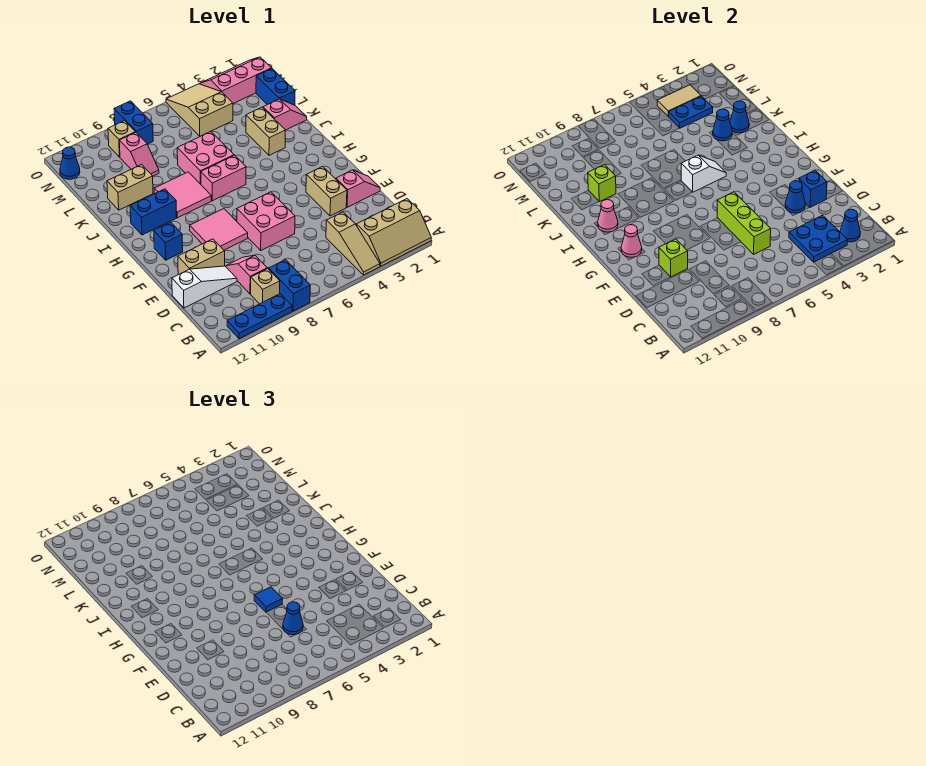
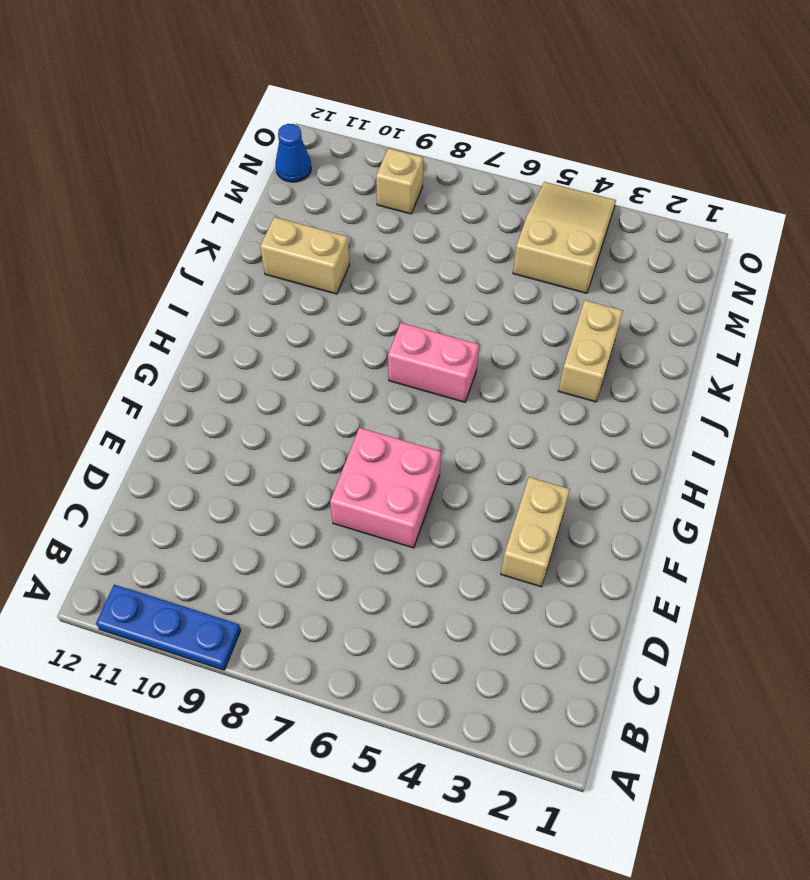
none -> tan 2x3 slope [356,199,431,266]
none -> tan 1x3 slope [326,212,380,275]
none -> blue 1x2 brick [269,260,310,311]
none -> tan 1x1 brick [251,268,280,304]

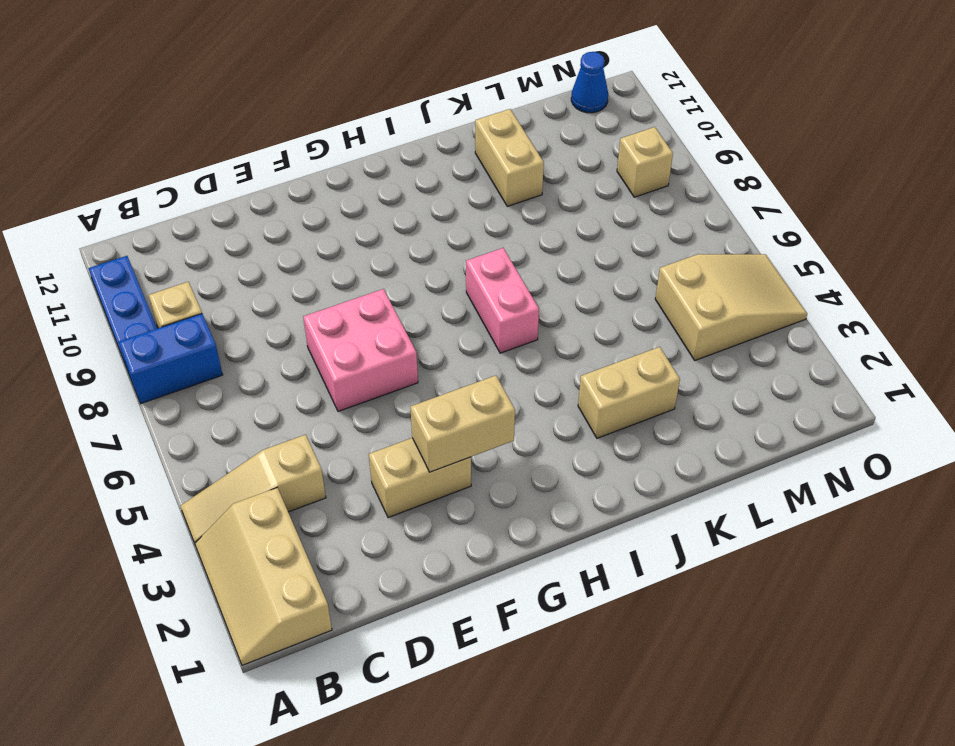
tan 1x2 brick [410,375,515,472] -> tan 1x2 brick turned to [178,239,225,274]
none -> pink 1x2 slope [226,255,267,294]
none -> white 1x3 slope [172,266,237,308]
none -> pink 1x2 slope [336,170,380,207]
none -> pink 2x2 tile [190,209,248,250]

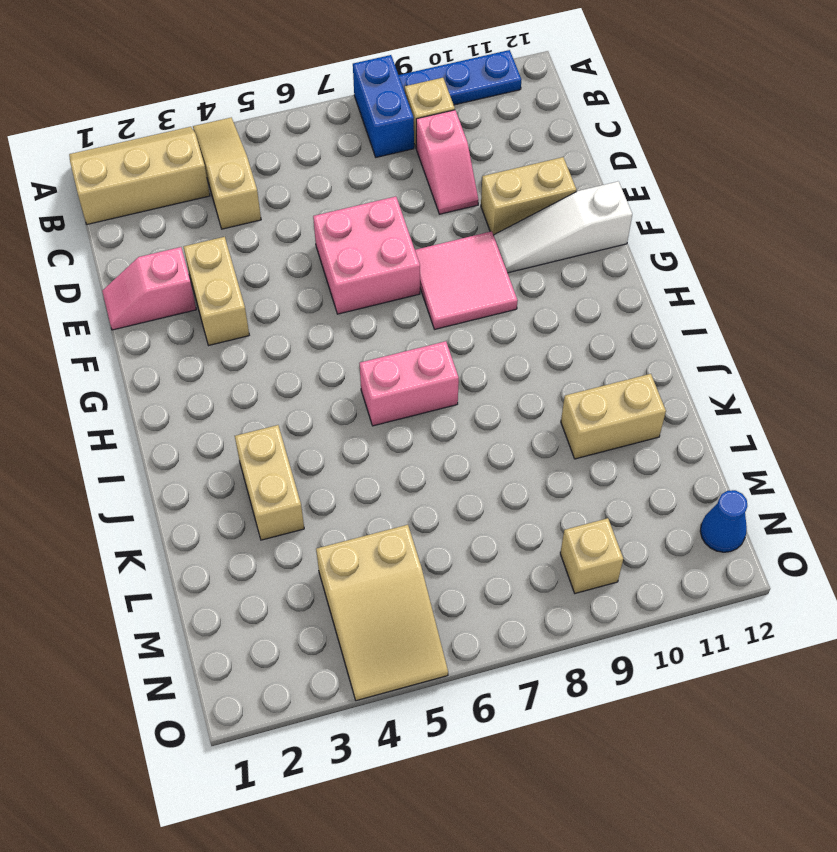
white 1x3 slope [494,181,632,273] -> white 1x3 slope moved to [172,266,237,308]
none -> blue 1x1 brick [154,222,183,260]
none -> pink 2x2 tile [154,172,211,218]
none -> blue 1x2 brick [130,189,177,235]
none -> pink 2x2 brick [177,132,234,184]

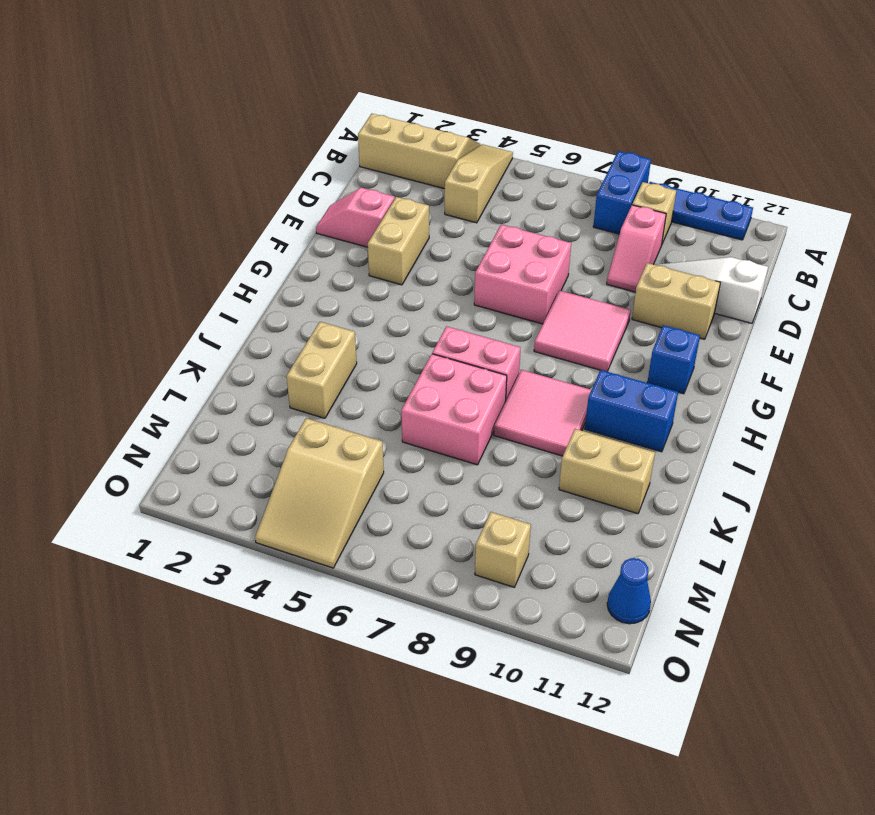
none -> pink 1x2 slope [263,99,307,130]
none -> blue 1x2 brick [256,69,295,105]
none -> pink 1x2 slope [119,132,159,176]
none -> pink 2x3 slope [200,57,272,104]

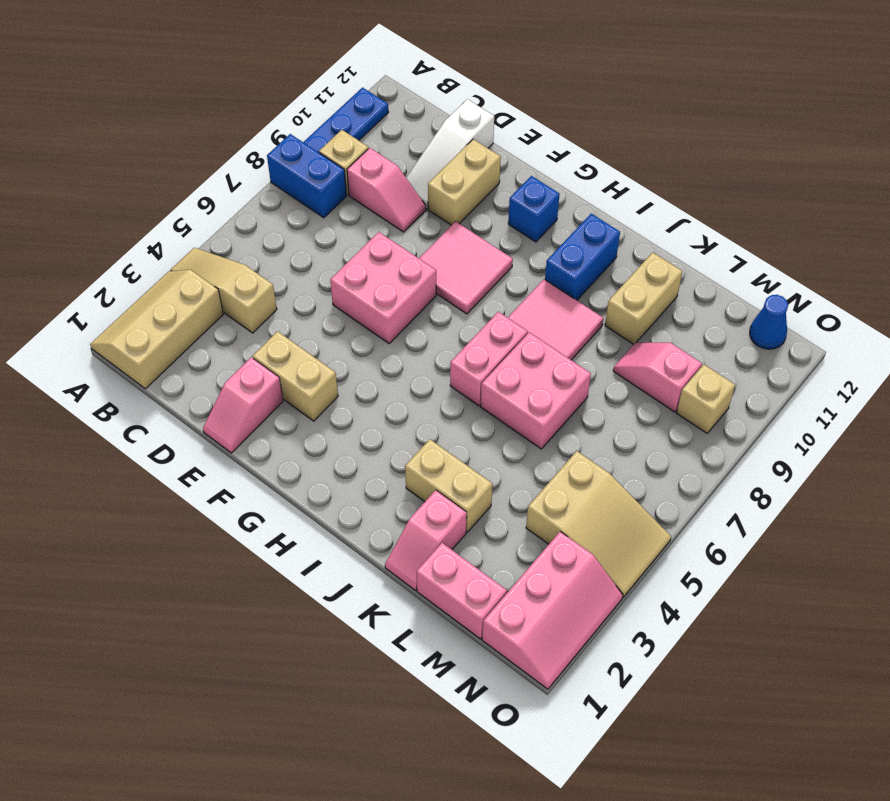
pink 1x2 brick [416,543,507,639] -> blue 1x2 brick [256,69,295,105]
none -> blue 1x2 brick [114,101,153,144]
none -> blue 1x1 cone [840,209,860,242]
none -> blue 2x2 plate [789,215,848,262]
none -> lime 1x3 brick [717,192,771,254]

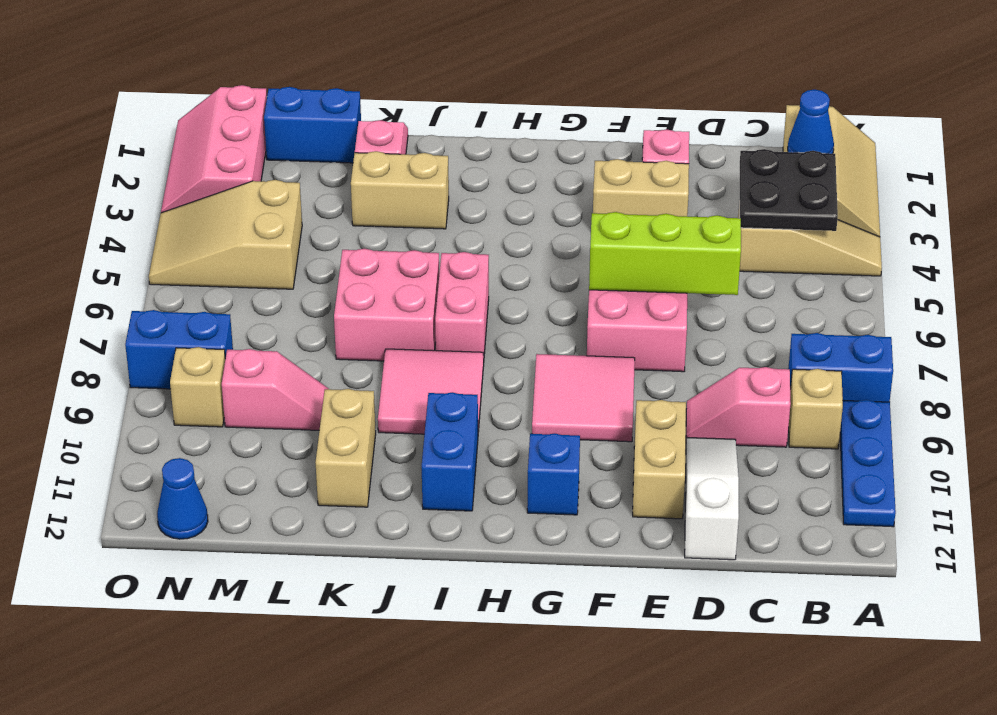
black 2x2 plate [740,149,838,231] -> blue 2x2 plate [789,215,848,262]
none -> blue 1x1 brick [799,170,827,207]
none -> blue 1x1 cone [785,181,805,213]
none -> lime 1x1 brick [659,239,688,277]
none -> pink 1x1 cone [621,225,642,257]

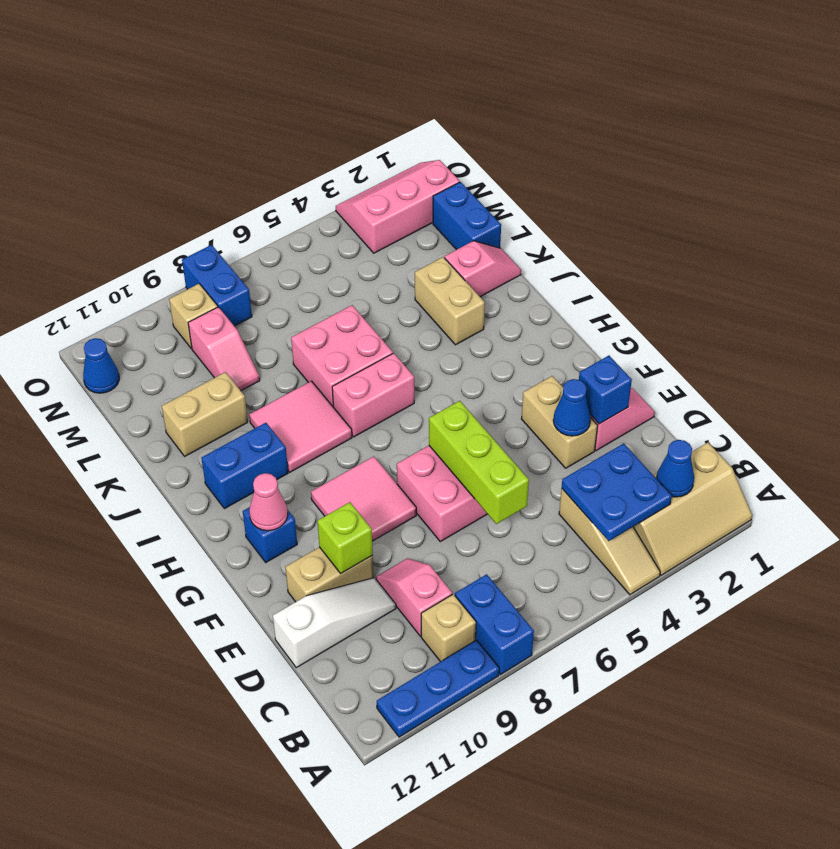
none -> tan 2x3 slope [166,84,233,136]
none -> white 1x2 slope [681,155,726,192]
none -> pink 1x1 cone [598,200,618,232]
none -> blue 1x1 cone [730,101,749,133]

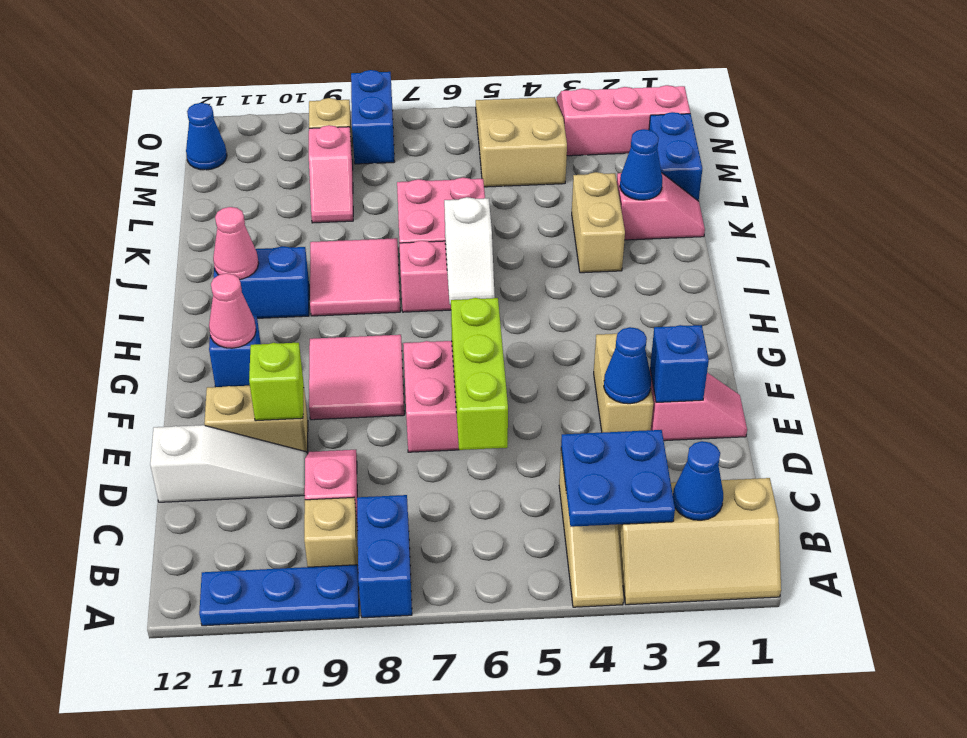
white 1x2 slope [444,197,495,304] -> white 1x2 slope turned to [681,155,726,192]
none -> tan 1x2 brick [107,165,153,210]
none -> blue 1x1 cone [713,109,732,141]
none -> lime 1x1 brick [588,165,616,202]
none -> blue 1x2 plate [668,96,713,128]

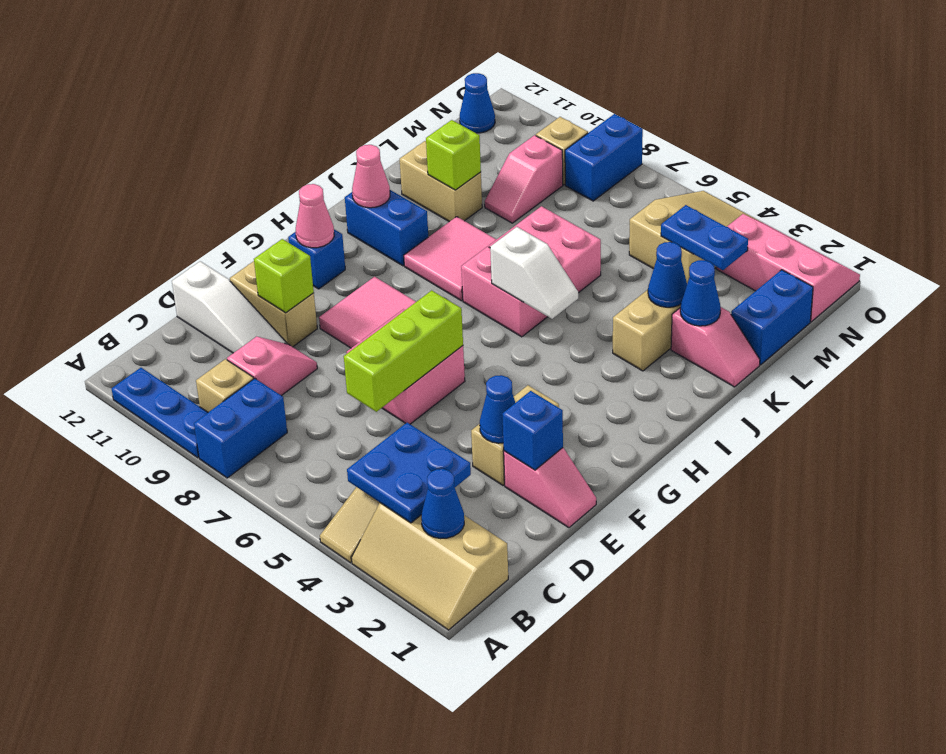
none -> tan 1x2 tile [657,85,701,116]
none -> blue 1x1 cone [283,602,303,635]
none -> blue 1x1 tile [254,587,283,612]

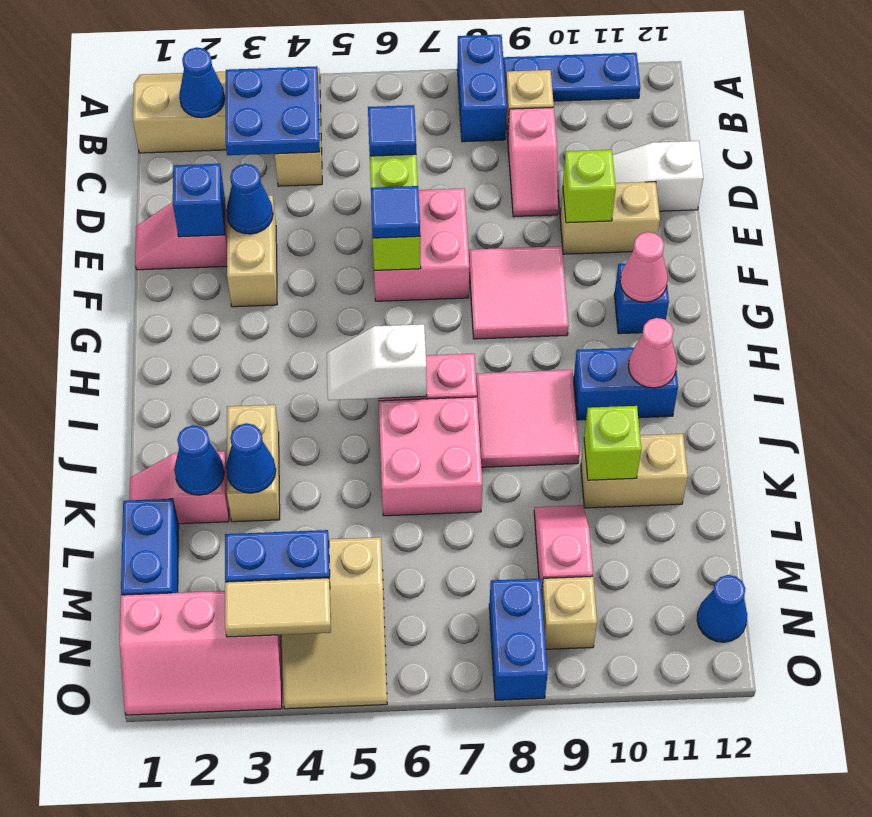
blue 1x1 tile [368,105,416,156] -> blue 1x1 cone [283,602,303,635]

